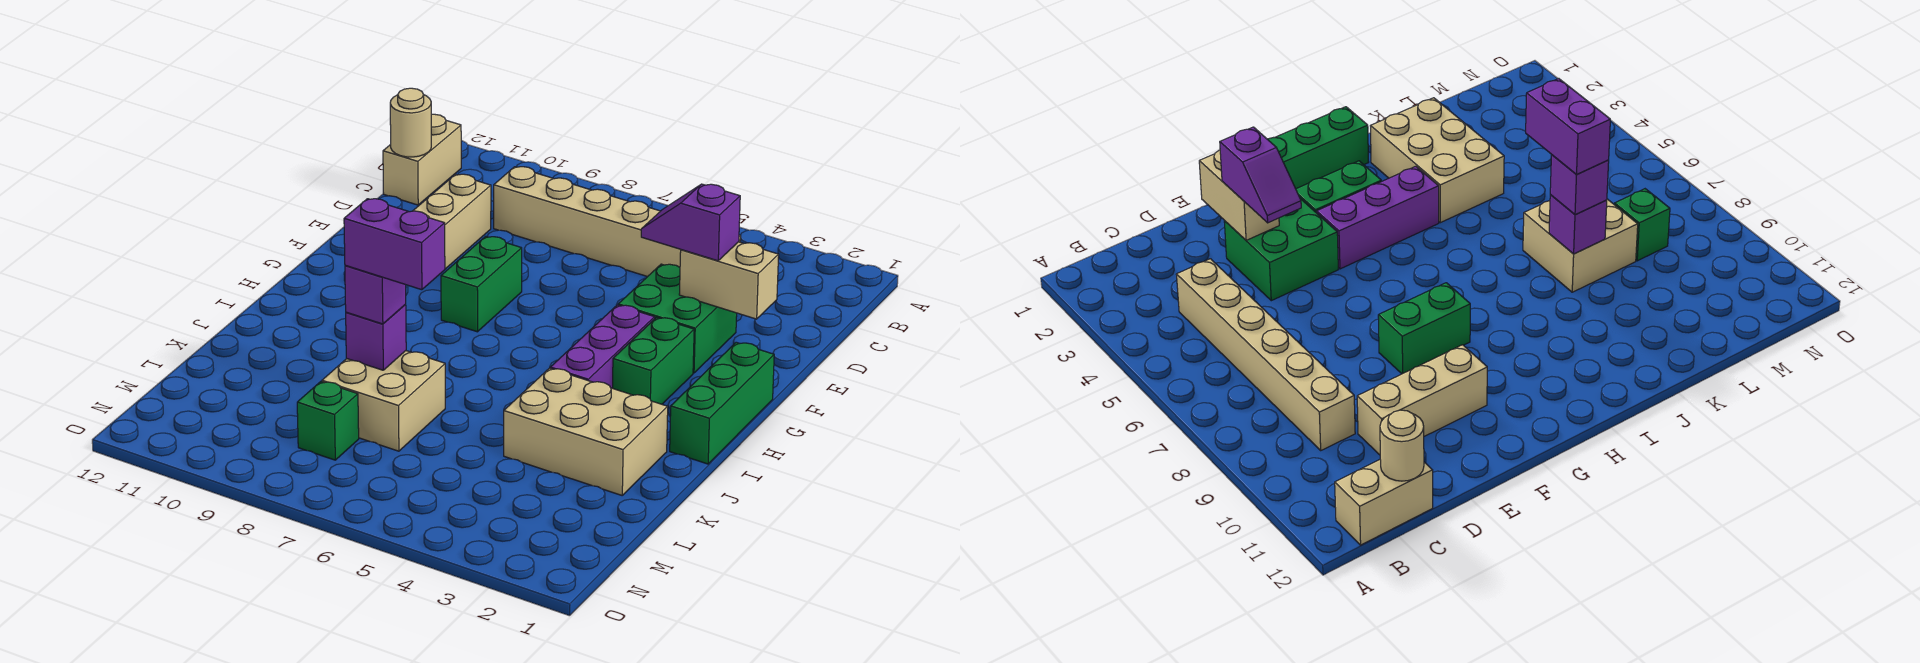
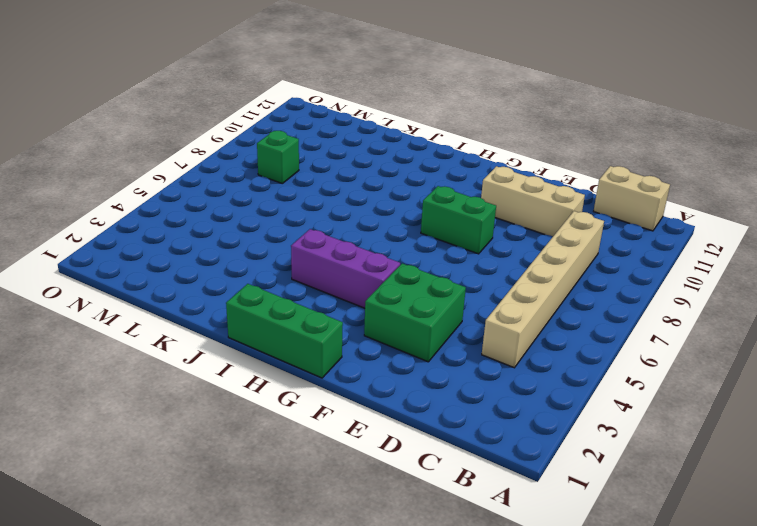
none -> green 1x2 brick [613,317,694,404]
none -> tan 2x3 brick [504,368,668,495]
none -> tan 2x2 brick [322,351,445,451]

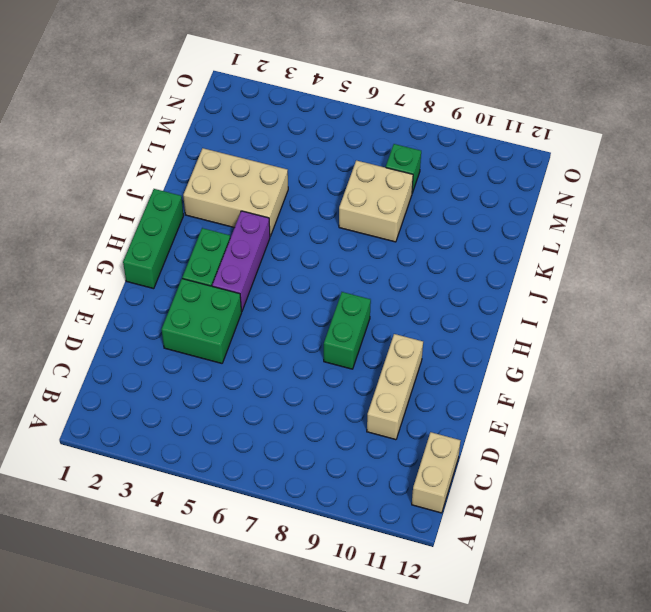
none -> tan 1x6 brick [494,167,741,277]
none -> tan 1x1 round brick [390,88,431,157]
none -> tan 1x2 brick [679,242,779,319]

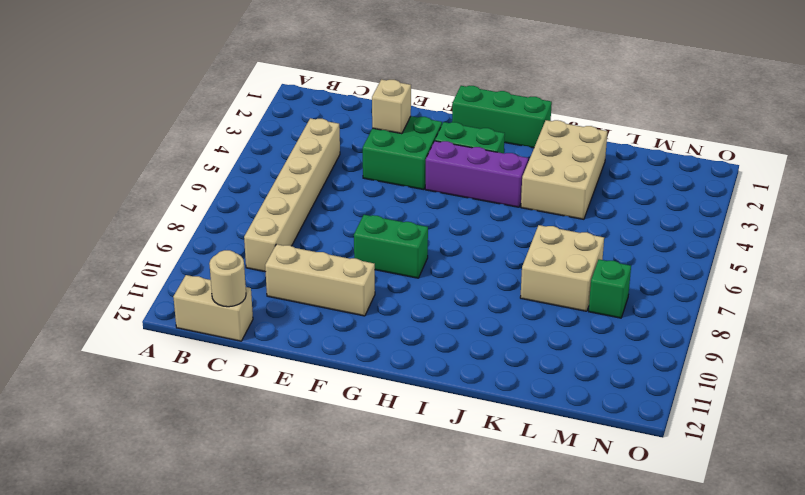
tan 1x1 brick [372,79,411,134] -> tan 1x2 brick [679,242,779,319]
none -> purple 1x1 brick [346,305,406,370]
none -> purple 1x2 slope [641,184,740,261]
none -> purple 1x1 brick [345,265,406,324]

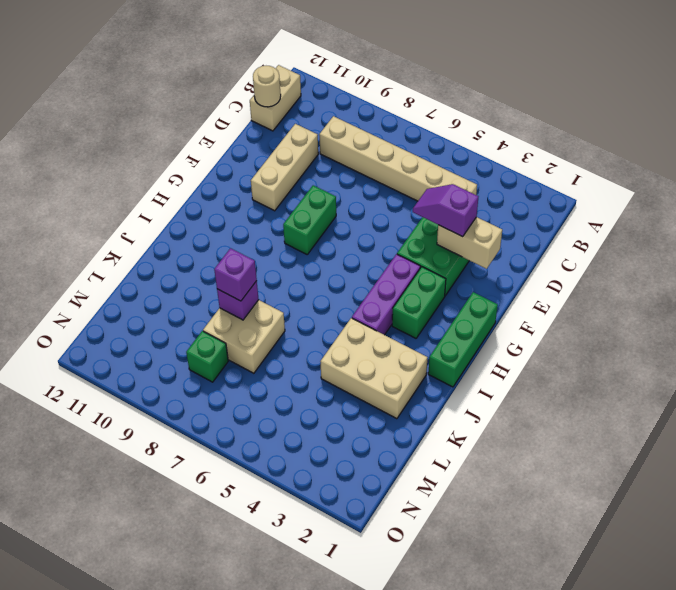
none -> purple 1x2 brick [344,199,445,290]

